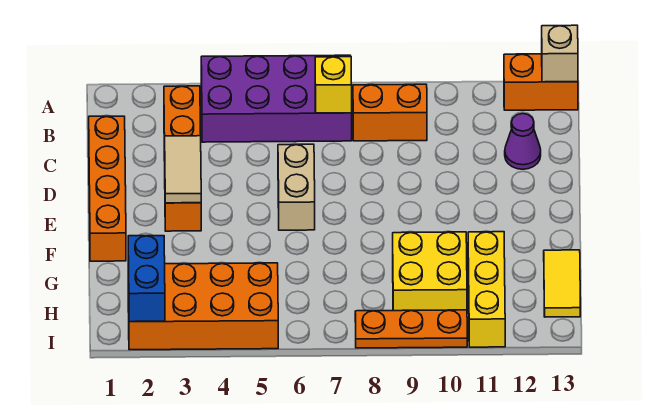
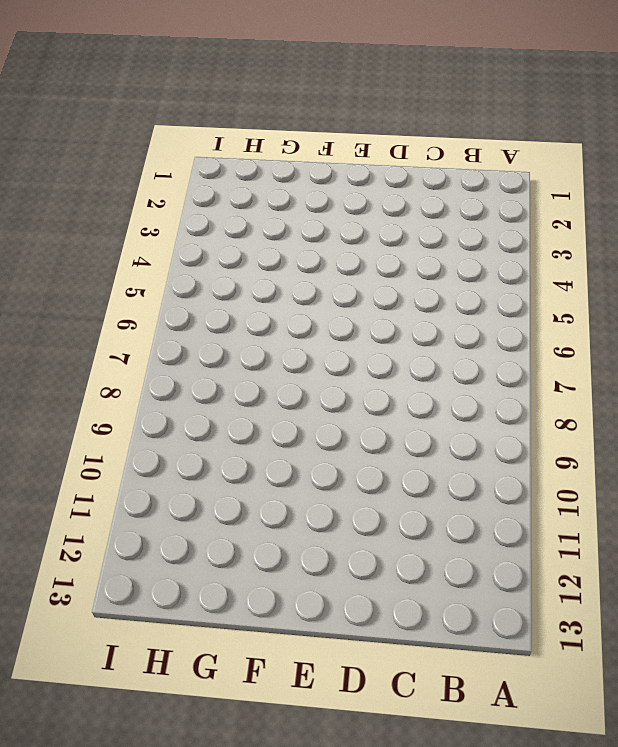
none -> purple 2x4 brick [201,55,352,142]
none -> orange 1x2 brick [504,54,578,110]
none -> orange 1x4 brick [164,86,201,231]

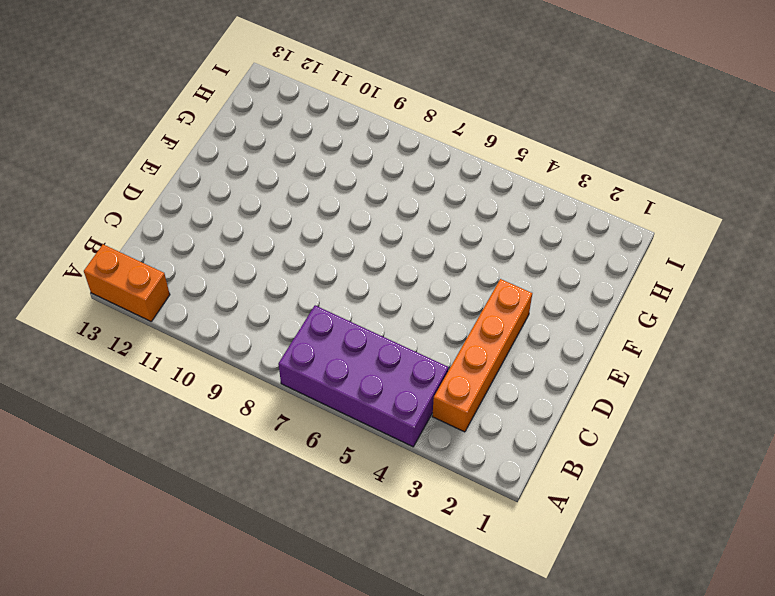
none -> orange 1x2 brick [353,84,427,141]
none -> orange 1x4 brick [89,116,126,261]
none -> purple 1x1 cone [505,114,541,169]

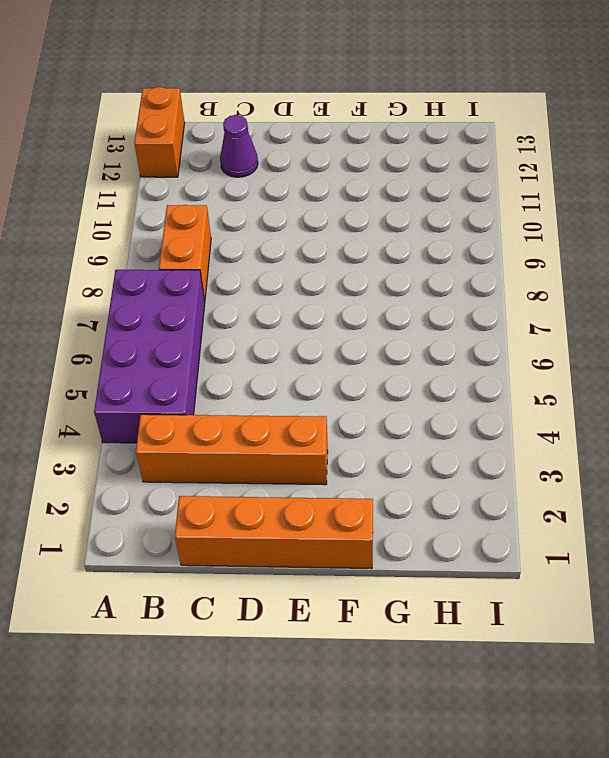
none -> tan 1x2 brick [278,144,315,230]
none -> yellow 2x2 brick [393,232,467,311]
none -> yellow 1x3 brick [468,232,505,347]

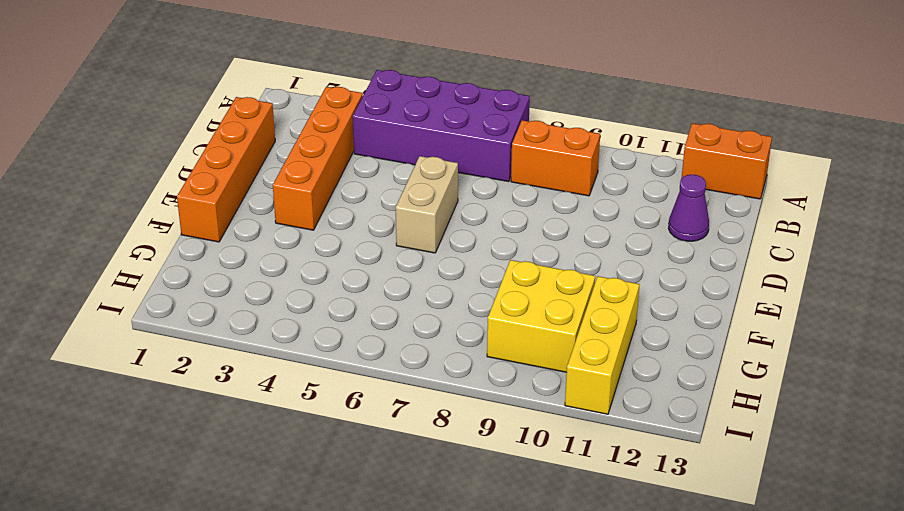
none -> yellow 1x2 tile [544,250,580,317]
none -> orange 2x4 brick [128,263,278,350]
none -> orange 1x3 plate [355,310,467,348]

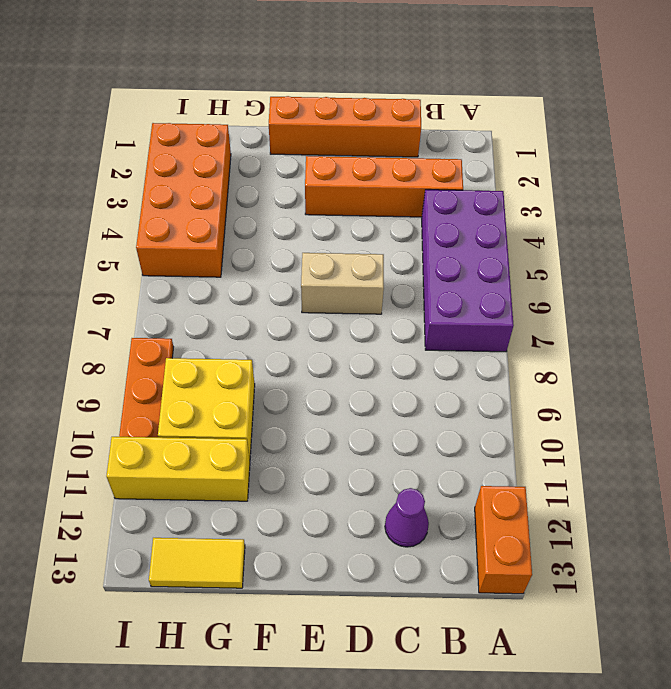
none -> orange 1x2 brick [353,84,427,141]
none -> tan 1x1 brick [542,25,578,82]
none -> yellow 1x1 brick [315,57,352,113]

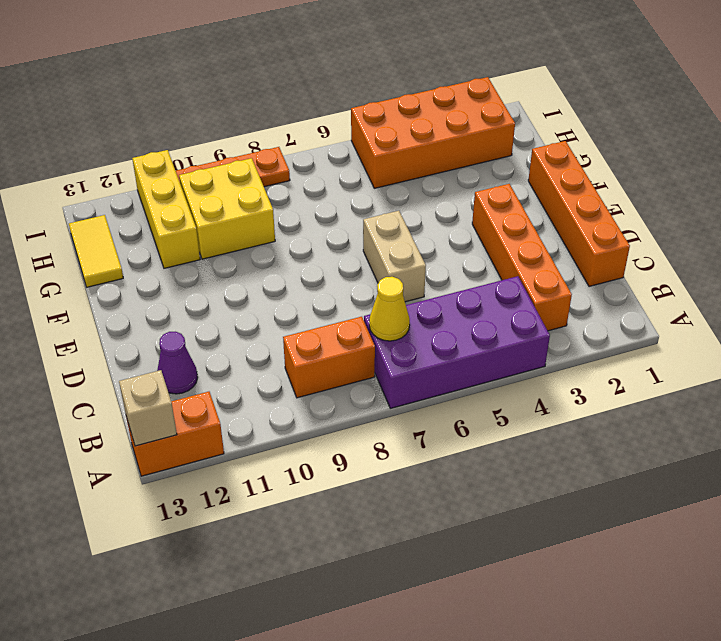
yellow 1x1 cone [369,277,410,341] -> yellow 1x1 brick [315,57,352,113]
none -> tan 1x2 tile [165,136,201,203]
none -> blue 1x2 brick [128,236,165,322]

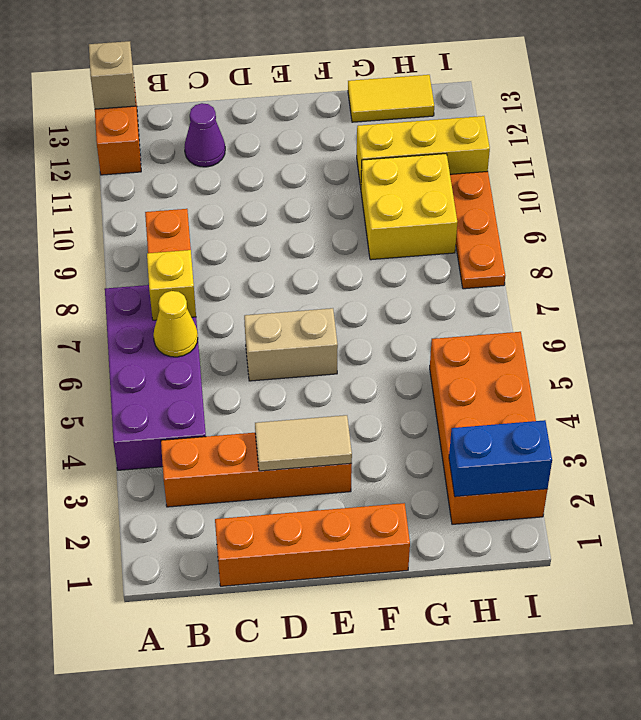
yellow 1x1 cone [153,291,198,357] -> none

